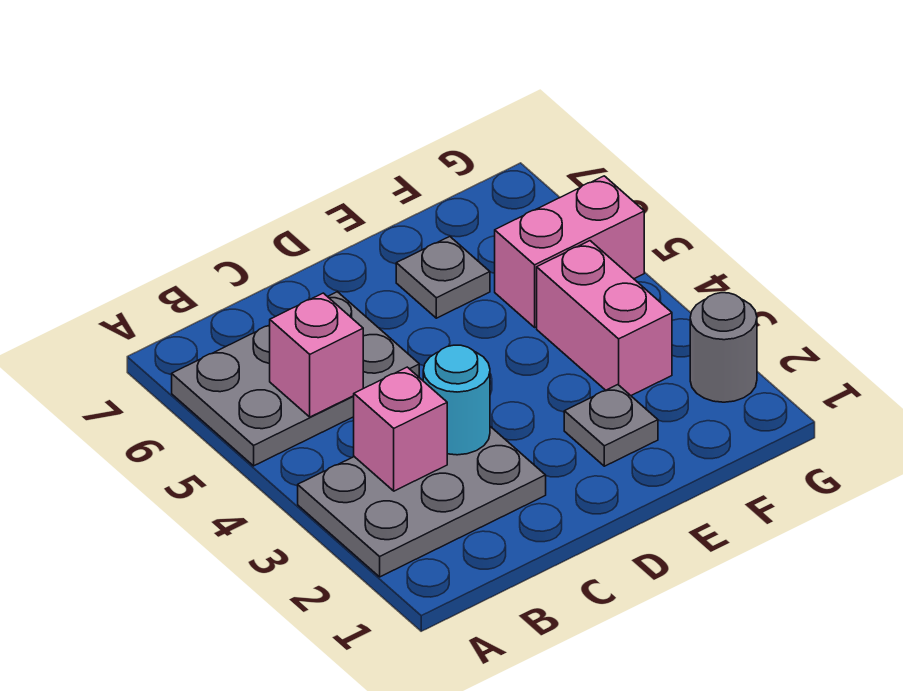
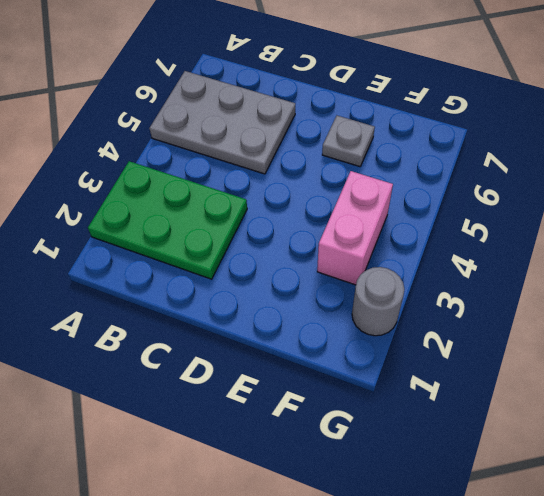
green 2x3 plate [88,161,247,279] -> grey 2x3 plate [298,427,546,577]
none -> grey 1x1 plate [564,385,658,466]
none -> pink 1x2 brick [495,176,644,327]

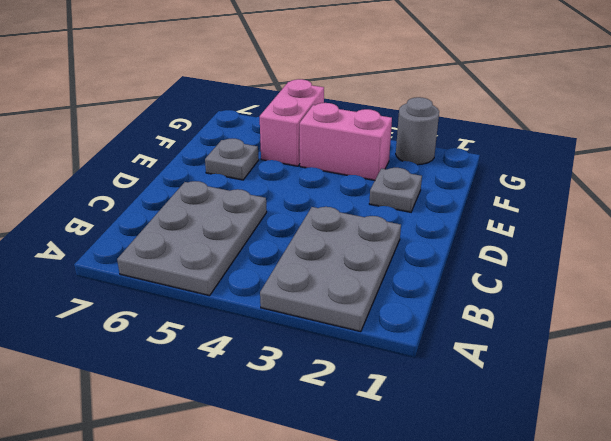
none -> pink 1x1 brick [354,367,447,491]
none -> pink 1x1 brick [270,293,363,417]

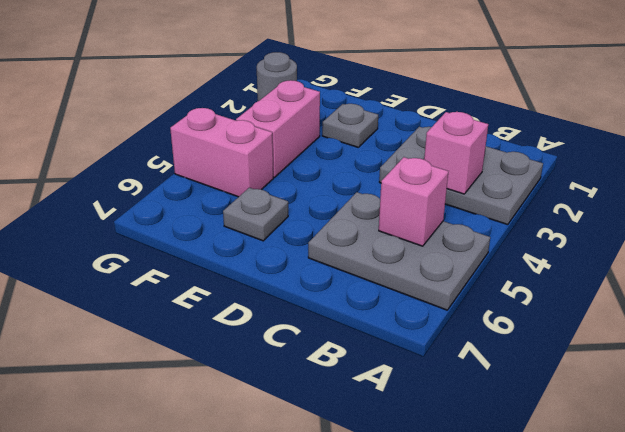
none -> cyan 1x1 round brick [423,345,490,455]

